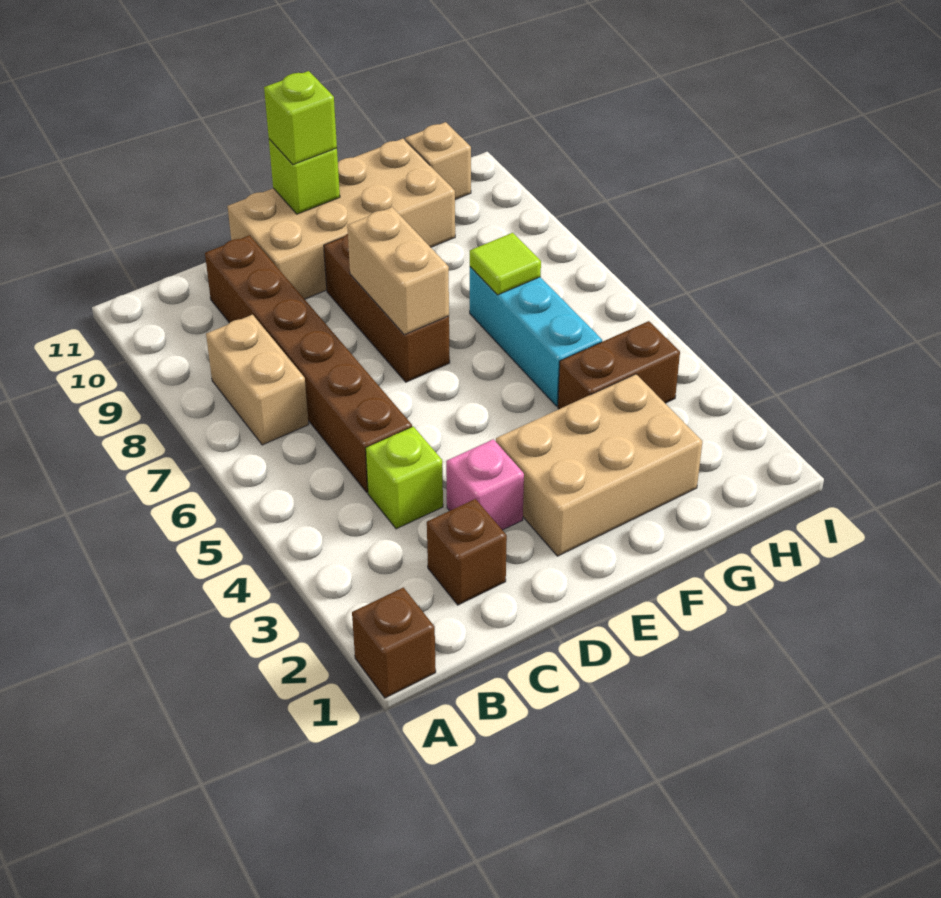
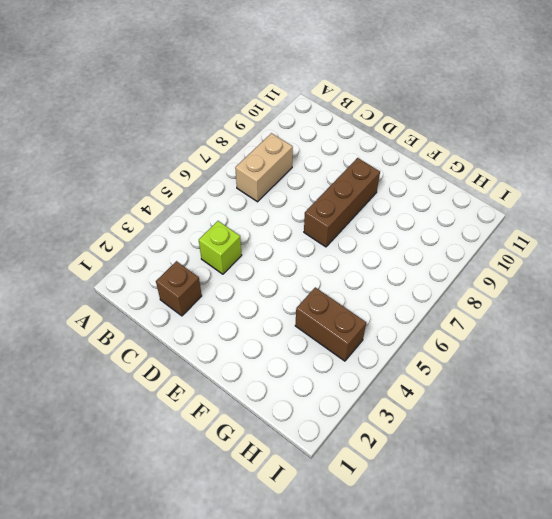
none -> brown 1x1 brick [352,587,436,698]
none -> brown 1x6 brick [205,235,412,492]
none -> pink 1x1 brick [446,439,524,530]

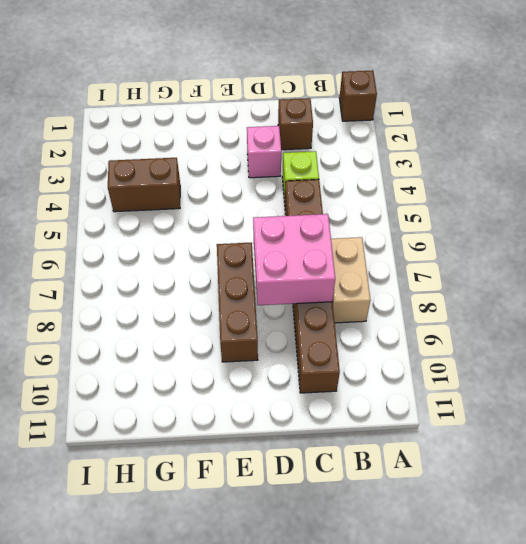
pink 2x2 brick [253,214,335,305] -> none
none -> tan 2x4 brick [228,139,455,299]
none -> tan 2x3 brick [496,374,702,556]
none -> cyan 1x3 brick [470,267,602,406]

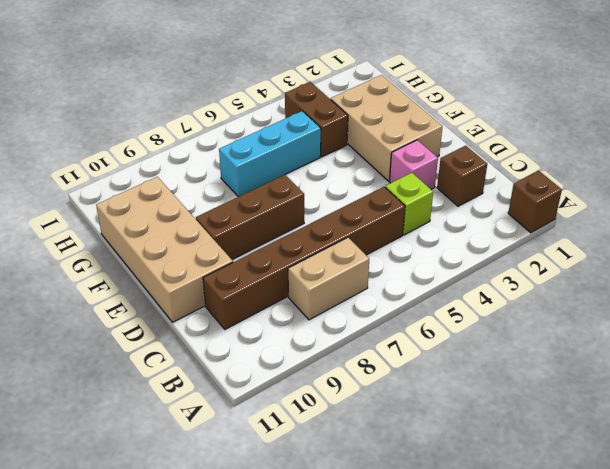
none -> tan 1x1 brick [405,122,471,200]
none -> tan 1x2 brick [347,207,449,335]
none -> lime 1x1 brick [269,139,340,214]

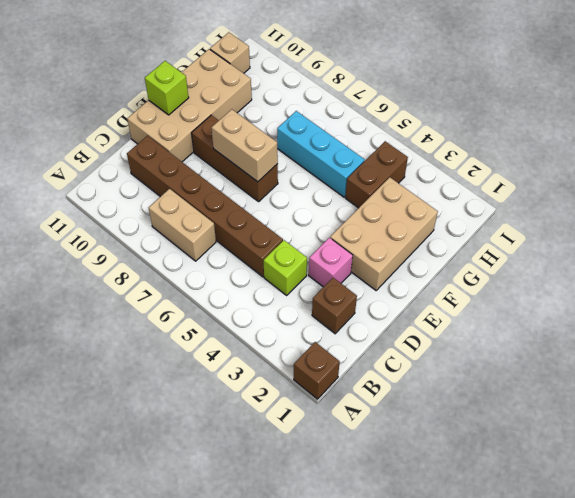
none -> lime 1x1 tile [470,233,541,295]
none -> lime 1x1 brick [264,71,337,164]

